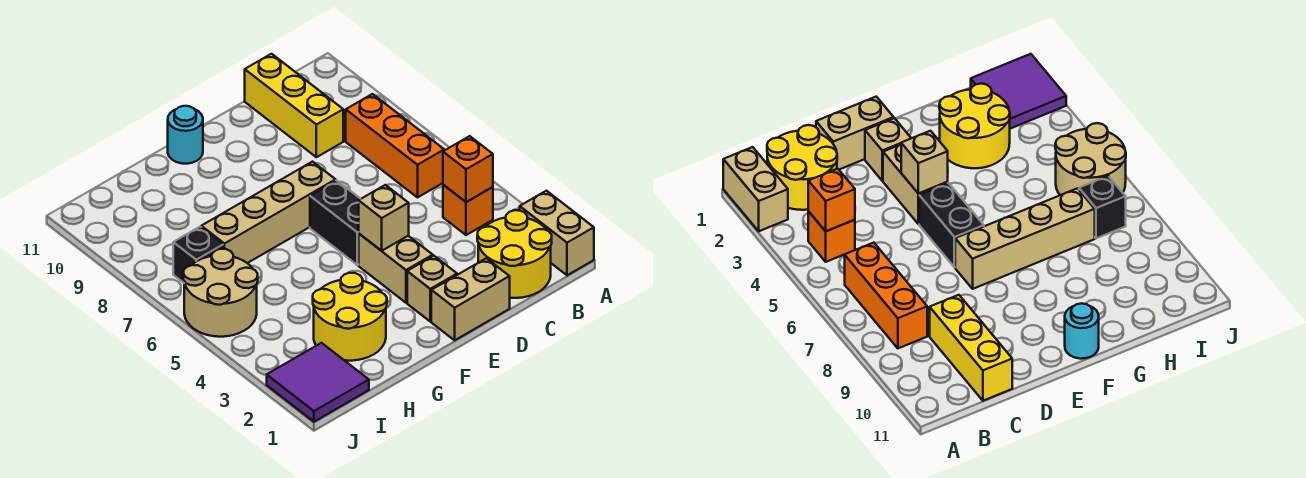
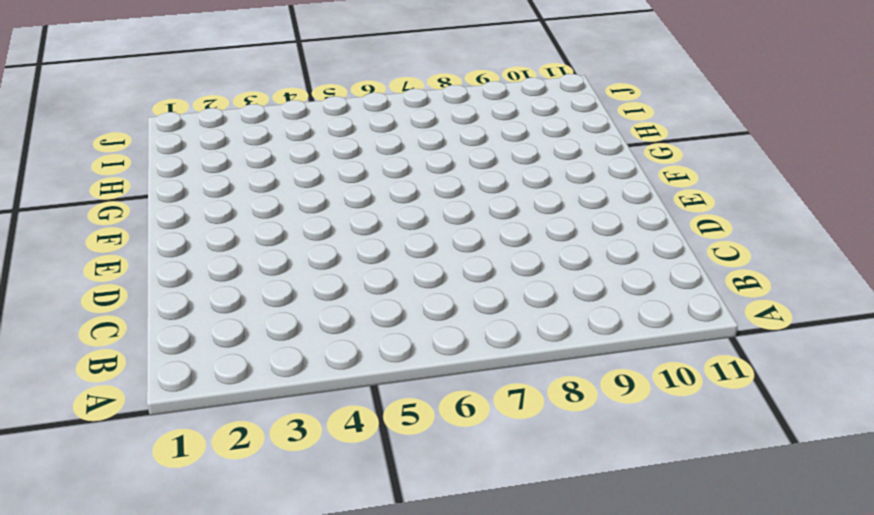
none -> tan 1x2 brick [520,191,594,275]
none -> yellow 2x2 round brick [477,210,552,298]
none -> orange 1x1 brick [443,185,493,235]

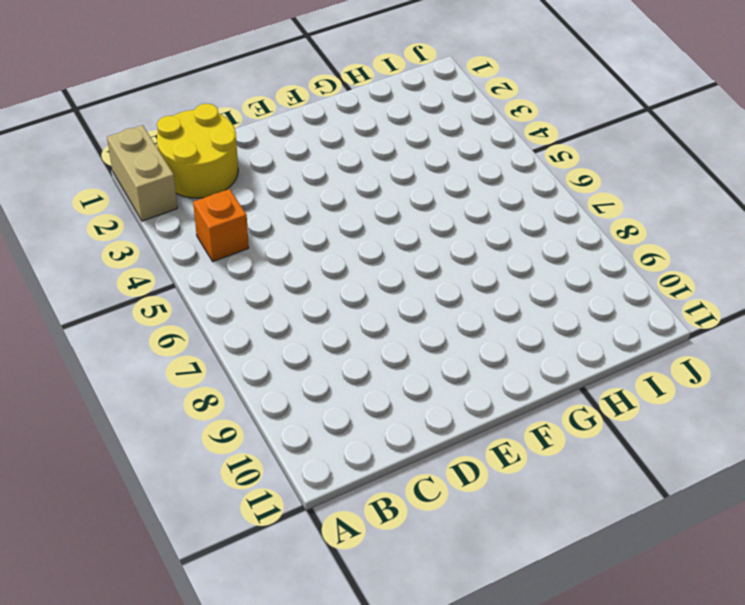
none -> orange 1x3 brick [346,94,444,197]
none -> yellow 1x3 brick [245,54,343,157]
none -> tan 1x2 brick [431,258,510,340]

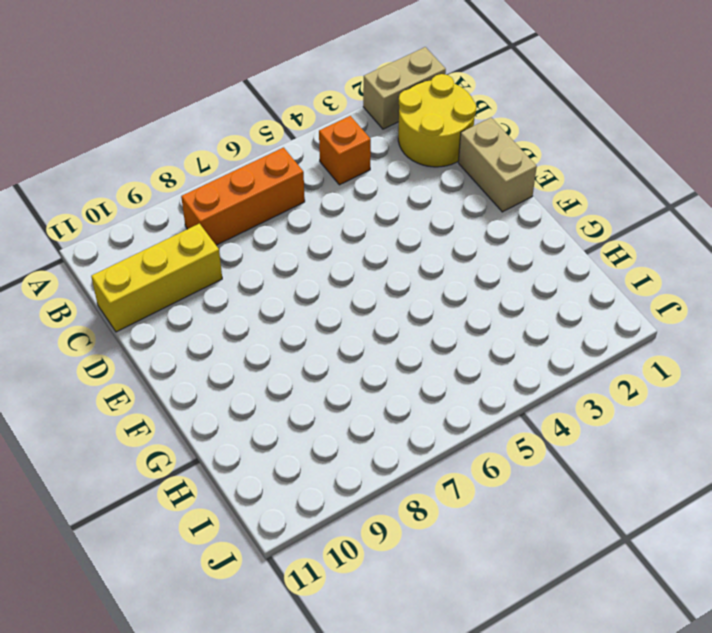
none -> tan 1x1 brick [407,256,457,321]
none -> tan 1x2 brick [359,234,433,303]
none -> black 1x2 brick [310,180,360,265]

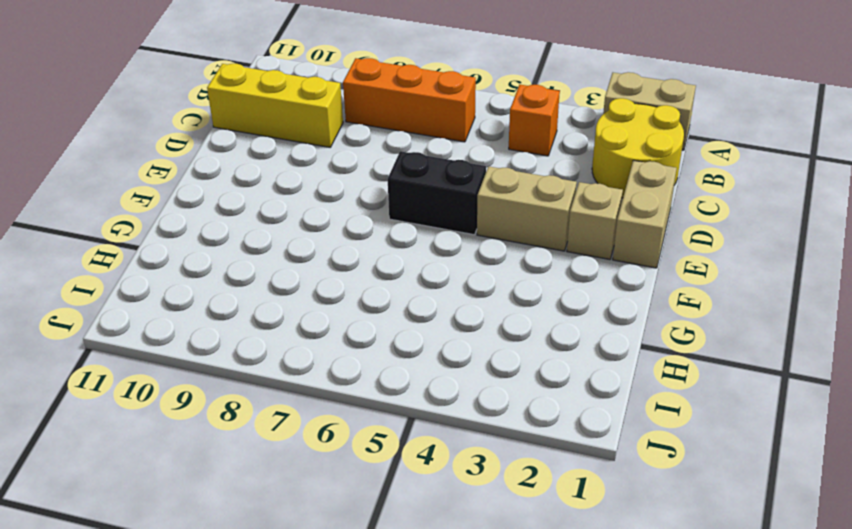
none -> tan 1x4 brick [201,162,336,263]
none -> cyan 1x1 round brick [168,106,203,164]
none -> yellow 2x2 round brick [313,273,387,361]

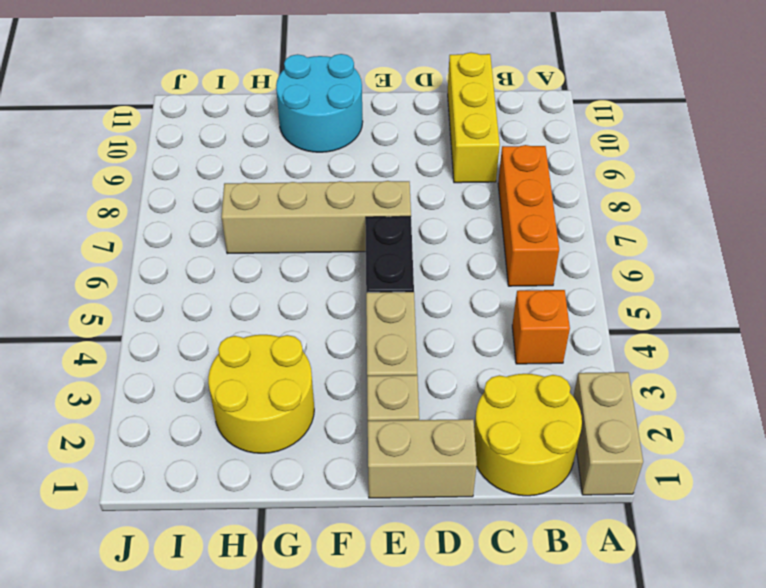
cyan 2x2 round brick [276,54,363,152] -> cyan 1x1 round brick [168,106,203,164]
none -> purple 2x2 tile [267,343,369,422]
none -> tan 2x2 round brick [183,249,258,337]
none -> black 1x1 brick [173,227,223,283]

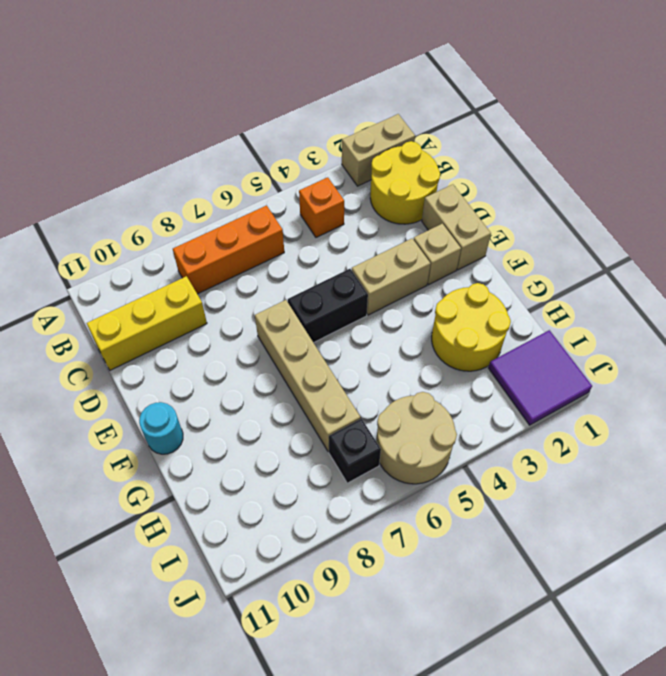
none -> orange 1x1 brick [443,136,493,202]
none -> tan 1x1 brick [359,185,409,251]

